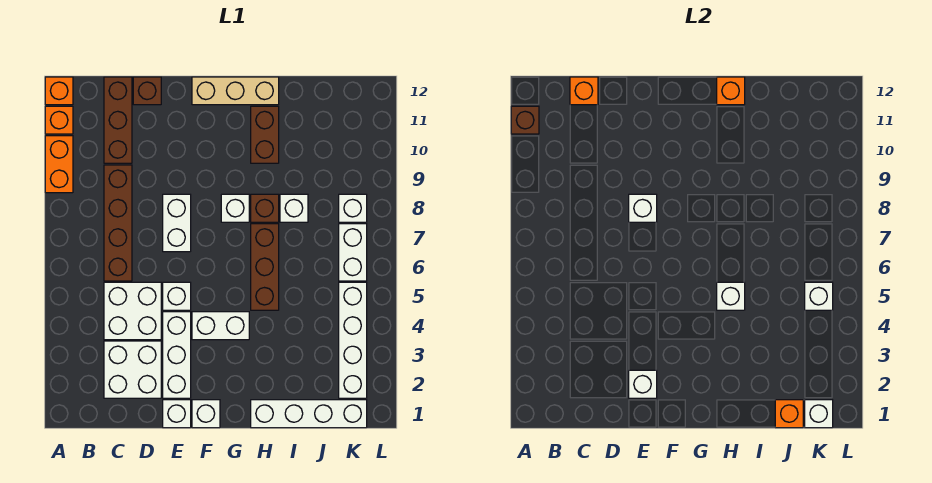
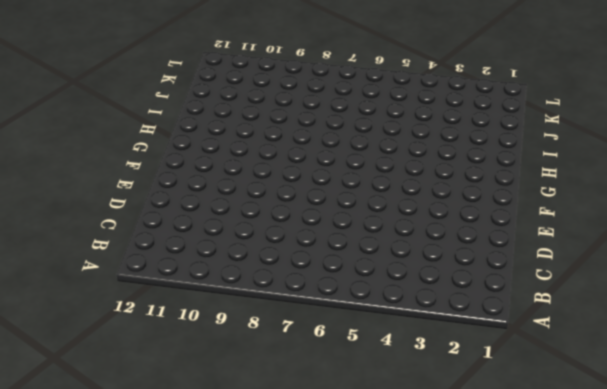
none -> orange 1x2 brick [45,136,73,193]
none -> orange 1x1 brick [45,106,73,134]
none -> orange 1x1 brick [45,77,73,105]
none -> white 2x2 brick [104,341,161,398]

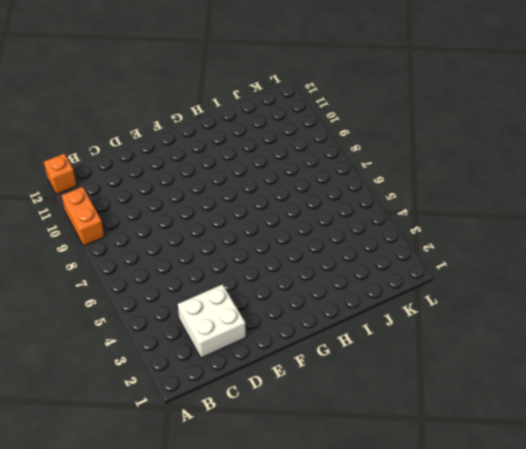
none -> orange 1x1 brick [45,106,73,134]
none -> white 2x2 brick [104,282,161,340]
none -> brown 1x4 brick [104,165,132,281]
none -> brown 1x3 brick [104,77,132,163]

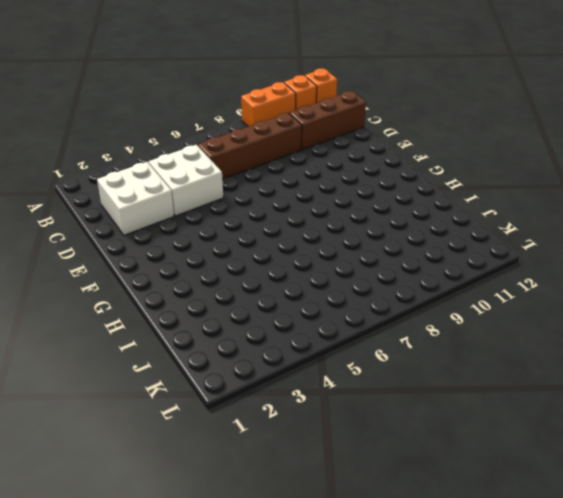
none -> brown 1x1 brick [133,77,161,105]
none -> white 1x1 brick [163,400,191,428]
none -> white 1x3 brick [163,312,191,398]
none -> white 1x1 brick [163,282,191,310]

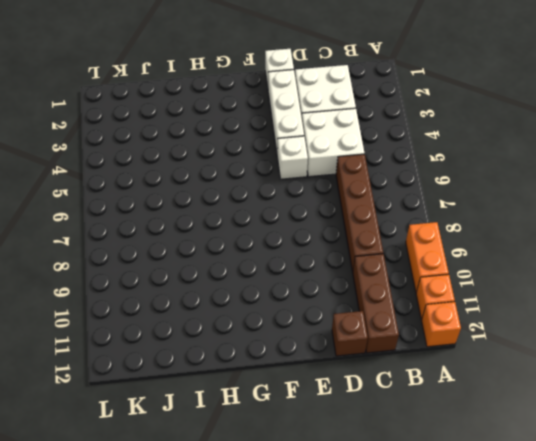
none -> white 1x2 brick [163,194,191,252]
none -> white 1x1 brick [192,400,220,428]
none -> white 1x2 brick [192,312,249,340]
none -> tan 1x3 brick [192,77,279,105]

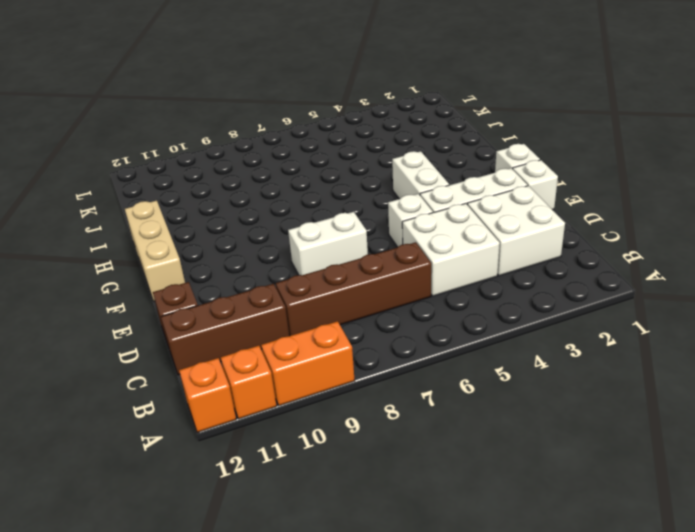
none -> white 1x1 brick [221,194,249,222]
none -> white 1x4 brick [251,400,367,428]
none -> brown 1x3 brick [251,224,279,310]
none -> brown 1x1 brick [251,194,279,222]

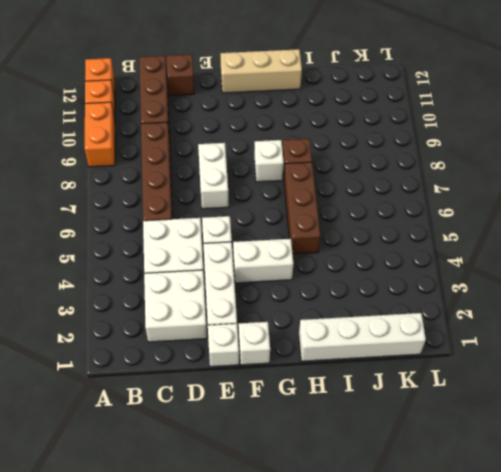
none -> brown 1x2 brick [251,106,279,163]
none -> white 1x1 brick [280,194,308,222]
none -> white 1x4 brick [339,282,367,398]
none -> white 1x2 brick [339,224,367,281]

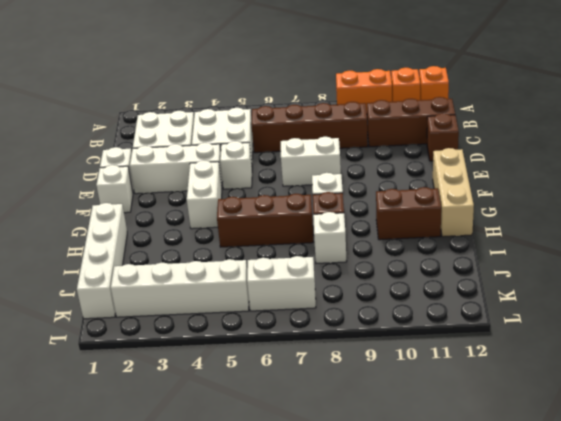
none -> white 1x1 brick [339,194,367,222]
none -> brown 1x1 brick [511,106,539,134]
none -> orange 1x1 brick [570,77,598,105]
none -> white 1x1 brick [629,370,657,398]

